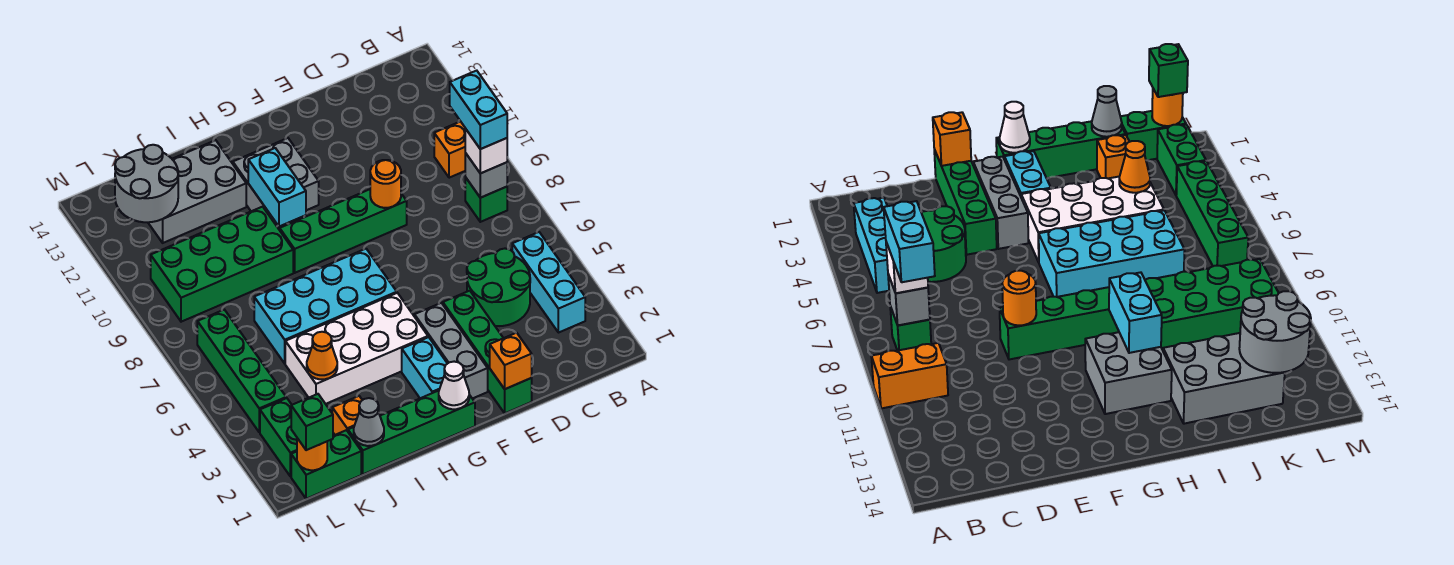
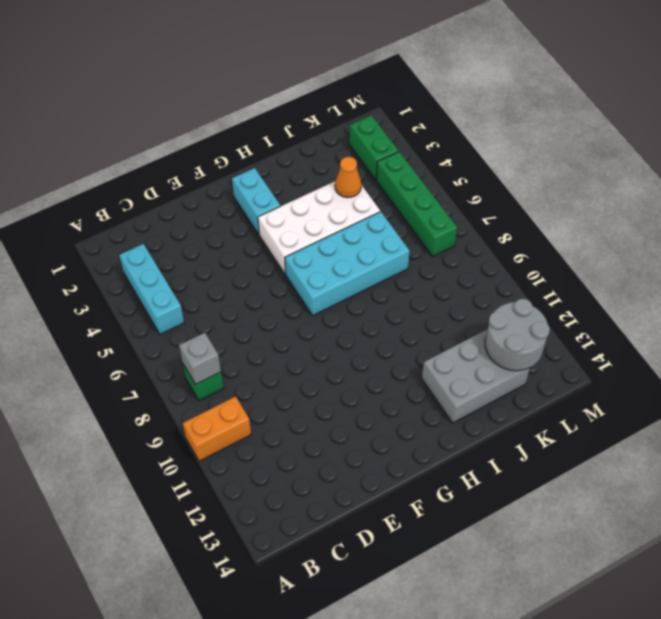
none -> green 2x2 round brick [467,249,530,326]
none -> green 1x4 brick [443,291,532,413]
none -> green 1x4 brick [280,189,407,273]
none -> grey 1x3 brick [415,303,488,399]

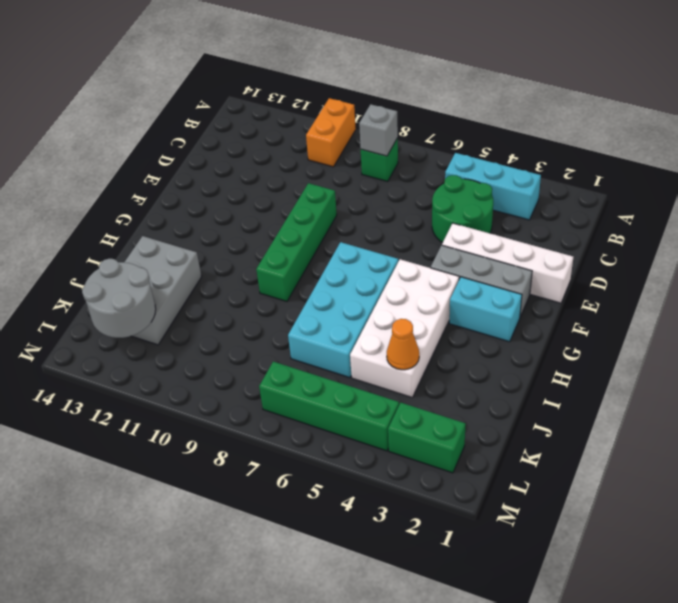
white 1x4 brick [442,223,573,303] -> green 1x4 brick [443,291,532,413]
none -> green 1x4 brick [348,391,475,474]
none -> grey 2x2 brick [233,138,319,224]
none -> green 2x4 brick [151,207,293,322]
none -> orange 1x1 brick [332,396,362,435]

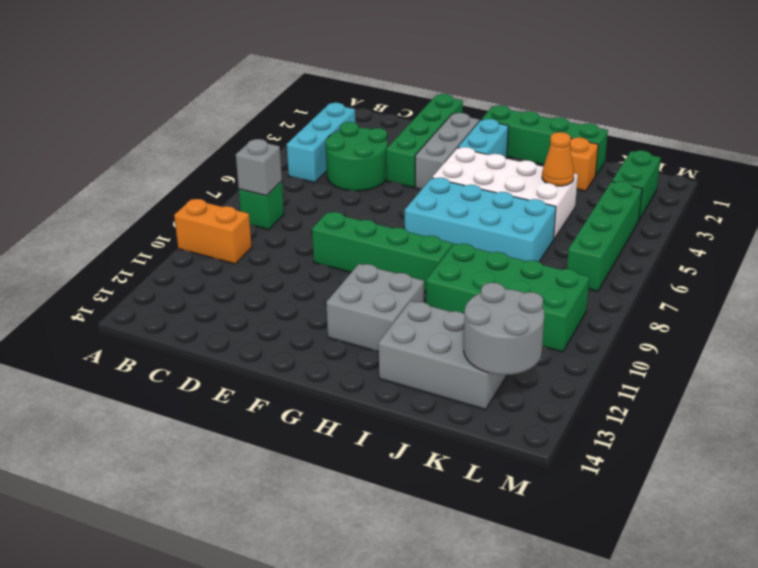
none -> green 1x2 brick [291,430,361,499]
none -> orange 1x1 brick [490,333,532,389]
none -> orange 1x1 round brick [370,160,401,208]
none -> white 1x1 cone [439,362,469,409]

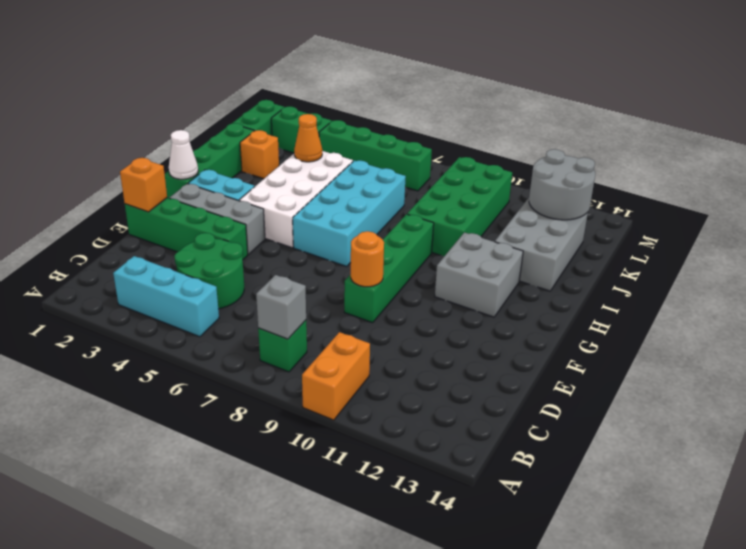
none -> cyan 1x2 brick [248,148,306,226]
none -> grey 1x1 cone [354,398,384,446]
none -> orange 1x1 round brick [297,438,327,470]
none -> white 1x1 brick [465,129,507,173]

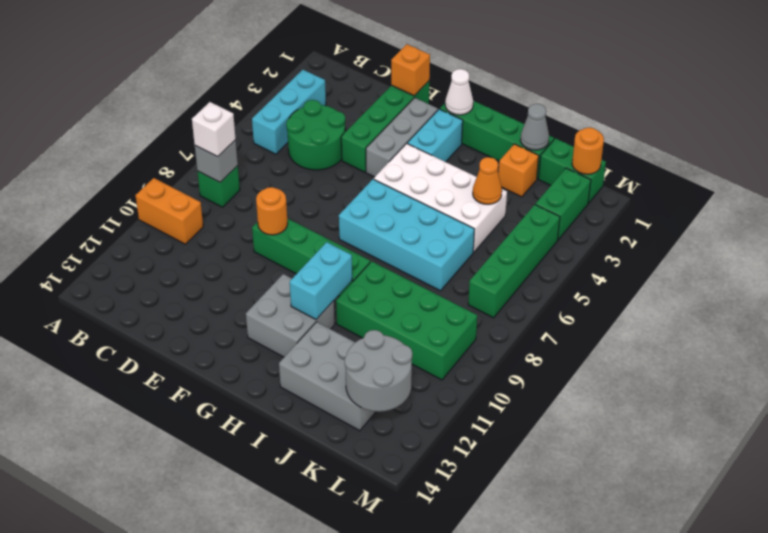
none -> green 1x1 brick [291,394,333,450]
none -> cyan 1x2 brick [450,71,507,149]

